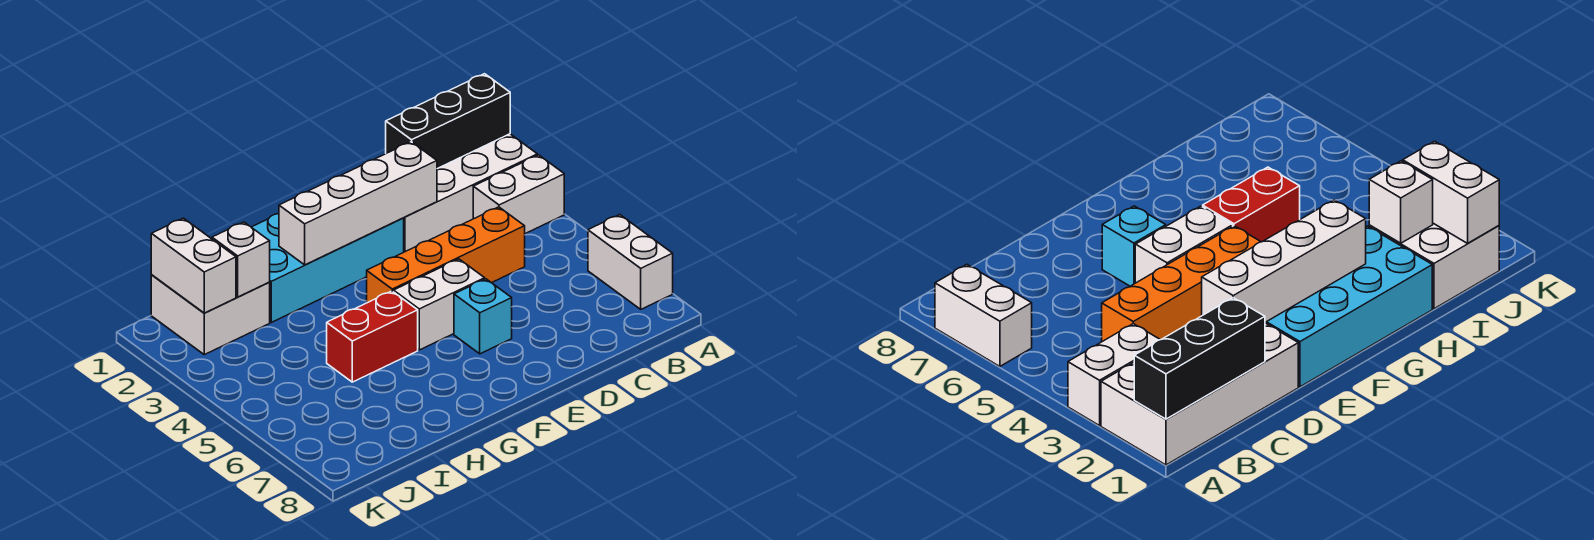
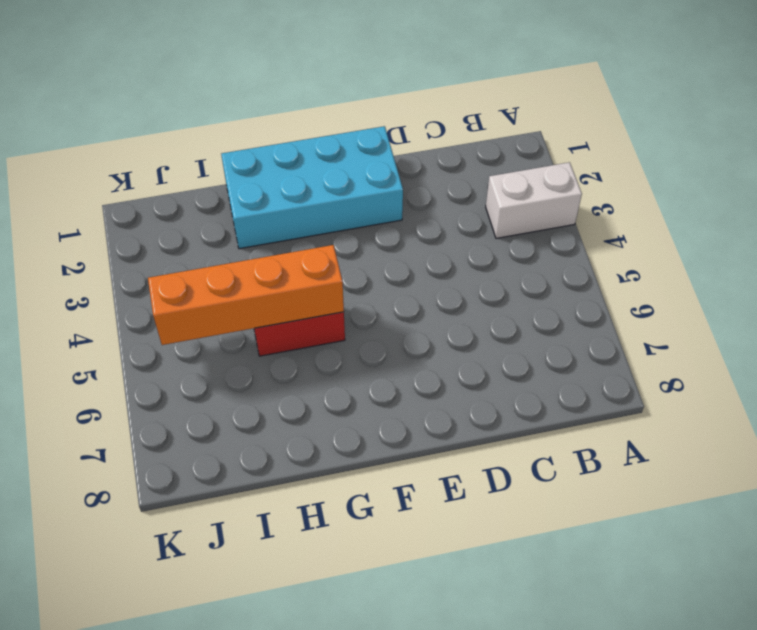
orange 1x4 brick [148,245,344,345] -> orange 1x4 brick moved to [367,207,525,303]
none -> white 2x4 brick [404,134,537,252]
none -> white 1x2 brick [588,215,673,309]
none -> white 1x2 brick [394,259,485,350]

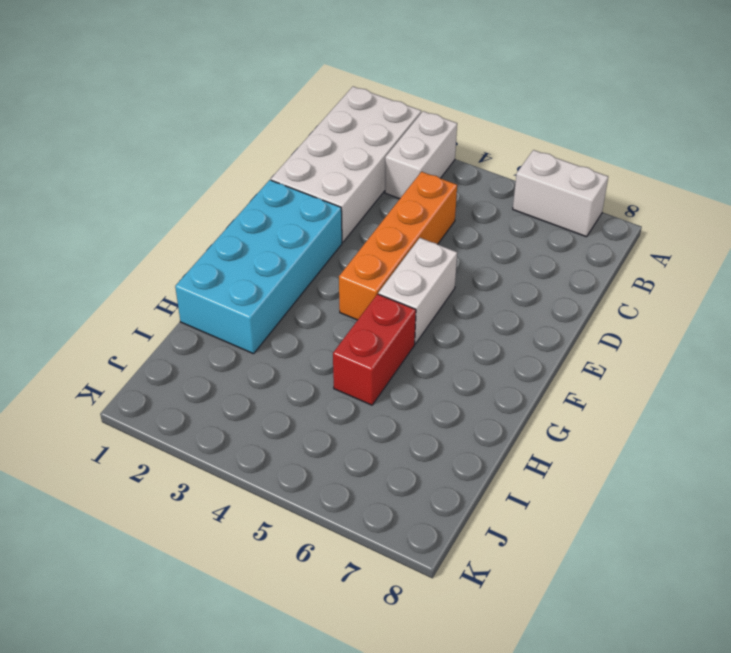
none -> cyan 1x1 brick [454,279,512,354]
none -> white 2x2 brick [151,275,270,355]
none -> black 1x3 brick [386,74,510,169]

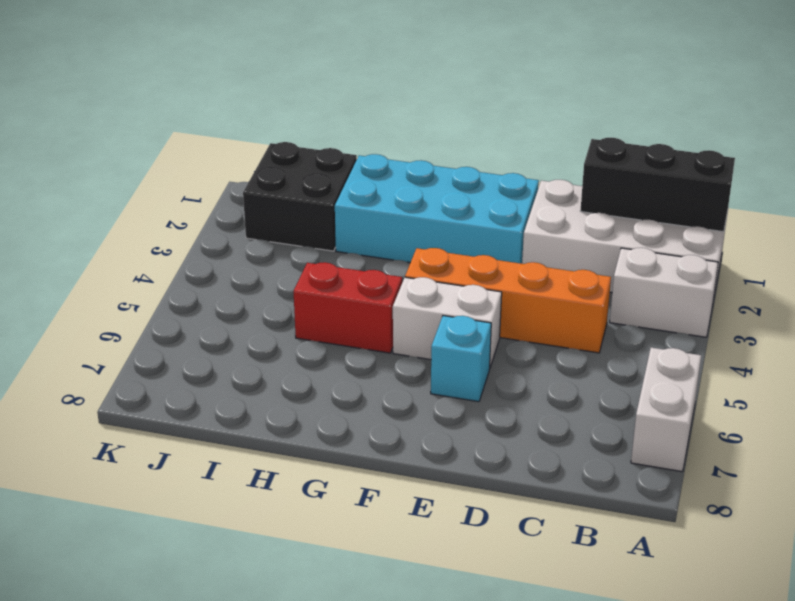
black 2x2 brick [243,142,357,251] -> white 2x2 brick [151,275,270,355]
none -> white 1x4 brick [279,142,437,265]
none -> white 1x1 brick [212,222,270,297]
none -> white 1x2 brick [151,218,236,313]

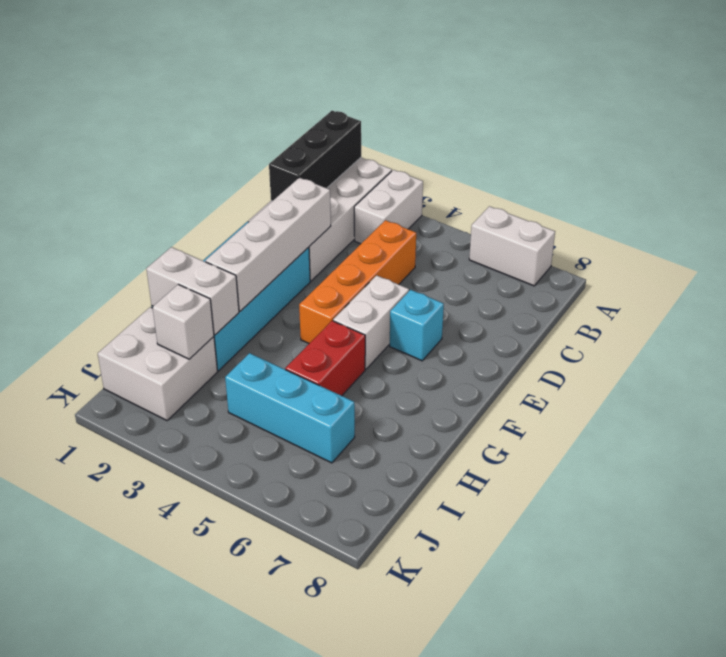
white 1x2 brick [146,247,239,335] -> white 1x2 brick moved to [151,218,236,313]
cyan 1x3 brick [225,353,355,463] -> none

